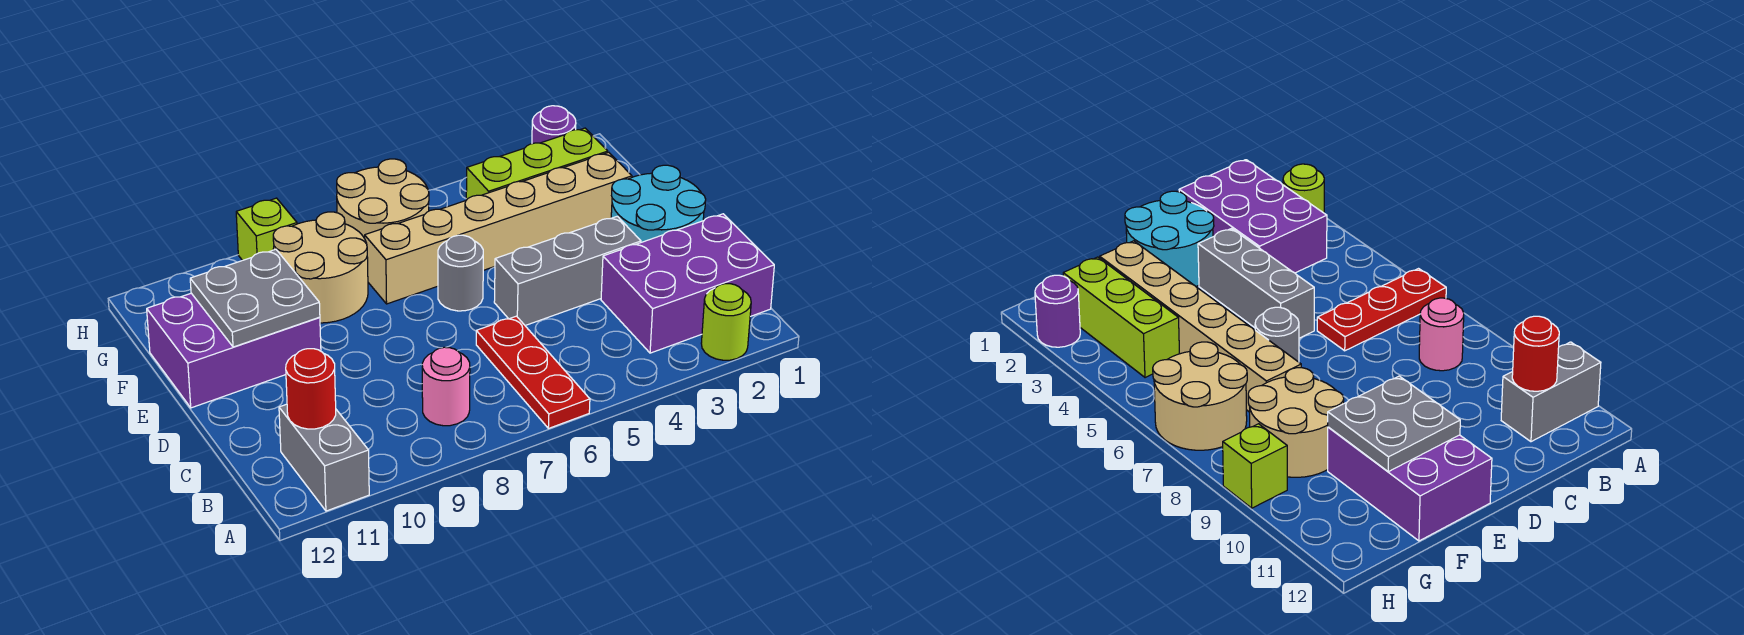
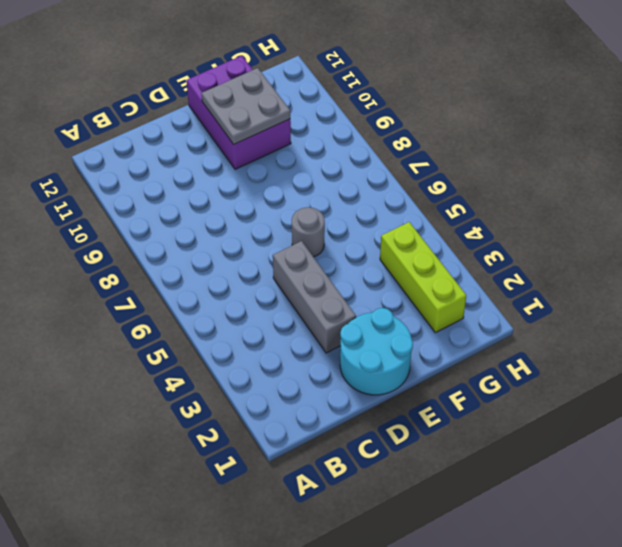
none -> lime 1x1 round brick [701,284,751,360]
none -> red 1x3 plate [476,316,590,428]
none -> grey 1x2 brick [279,404,369,511]

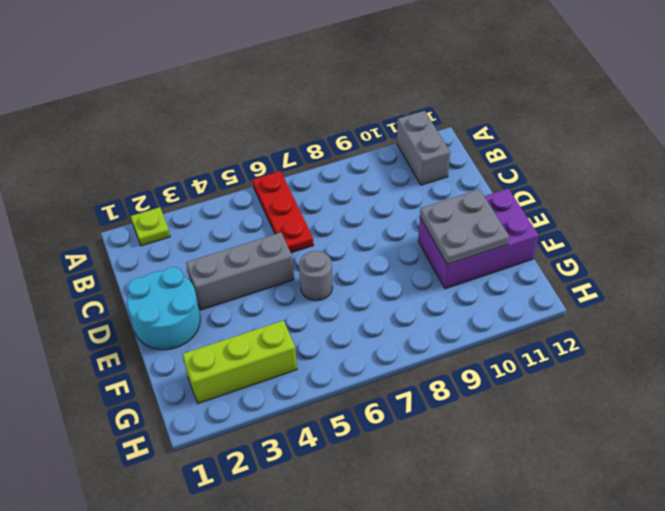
lime 1x1 plate [131,207,170,246] -> lime 1x1 round brick [701,284,751,360]
none -> purple 2x3 brick [601,214,774,353]
none -> pink 1x1 round brick [422,347,470,426]
none -> tan 1x6 brick [365,152,632,304]

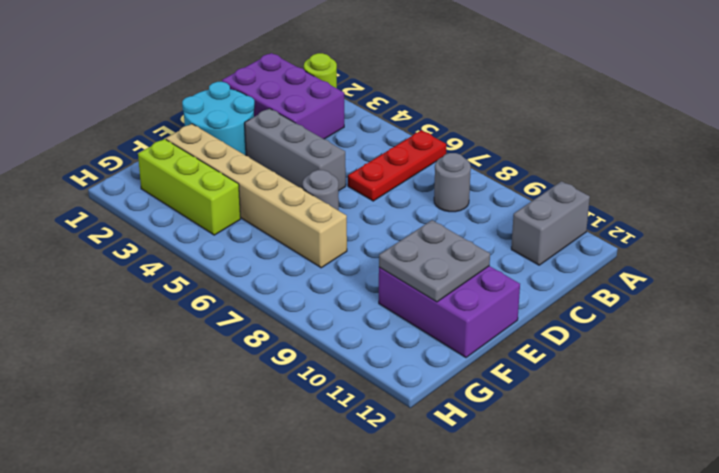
grey 1x1 round brick [434,153,471,212] -> pink 1x1 round brick [422,347,470,426]
none -> tan 2x2 round brick [273,212,368,323]
none -> tan 2x2 round brick [337,159,429,238]
none -> purple 1x1 round brick [532,106,576,144]

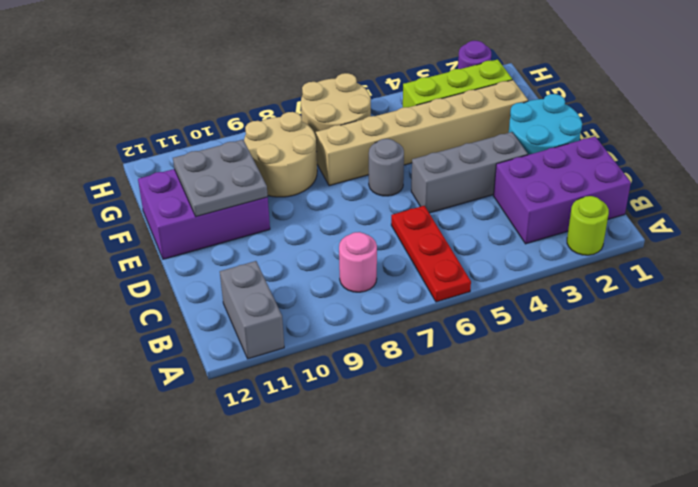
none -> lime 1x1 brick [236,198,297,260]
none -> red 1x1 round brick [286,349,336,429]

